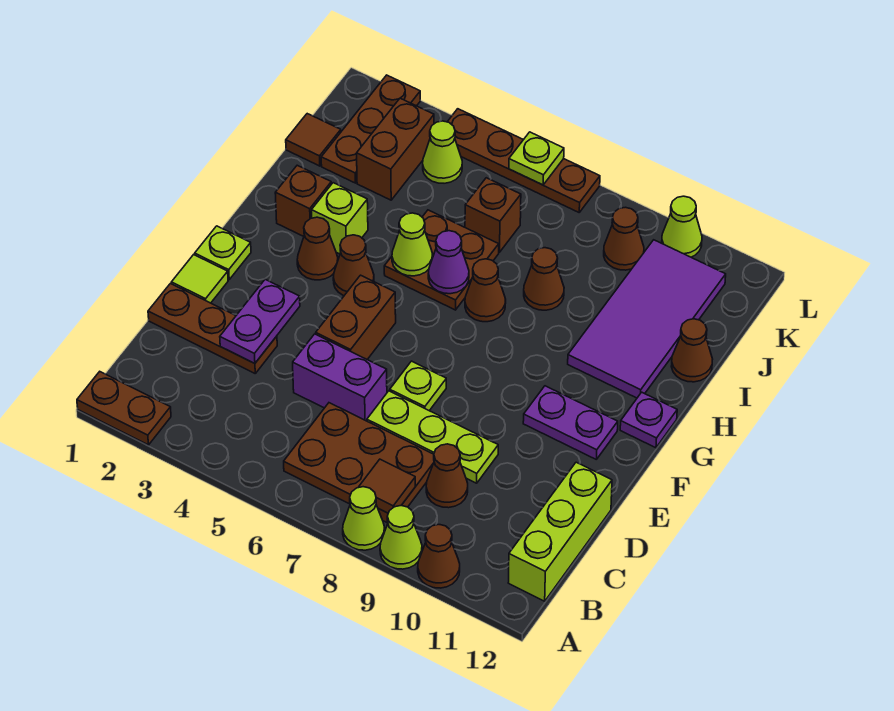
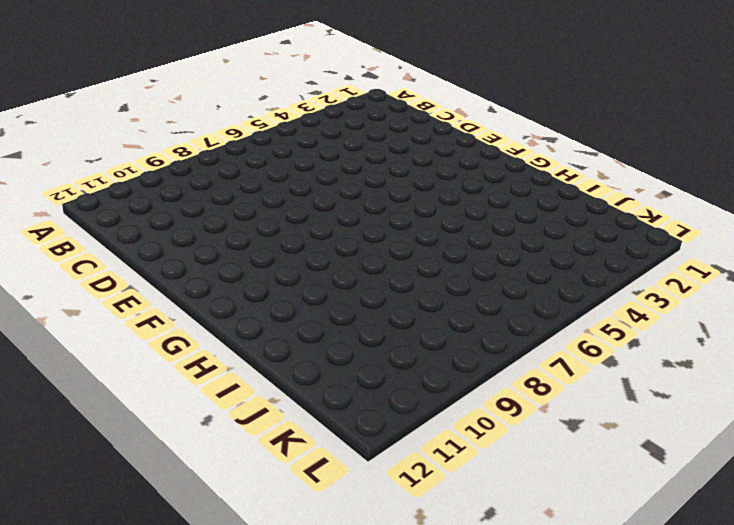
none -> brown 1x2 plate [77,372,171,445]
none -> lime 1x1 cone [343,487,385,550]
none -> lime 1x1 cone [380,505,422,569]
none -> brown 1x1 cone [418,525,460,588]

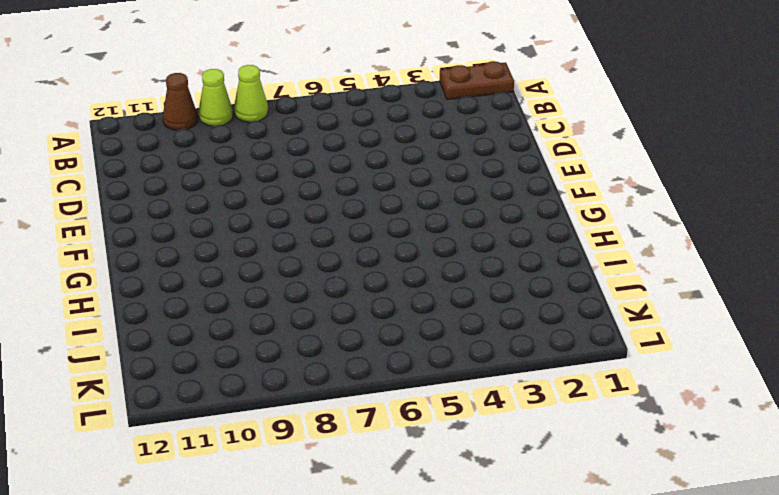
none -> brown 2x3 plate [284,403,434,523]
none -> lime 1x3 brick [508,462,612,601]
none -> brown 1x1 cone [426,444,468,508]
none -> brown 1x3 plate [148,284,277,373]

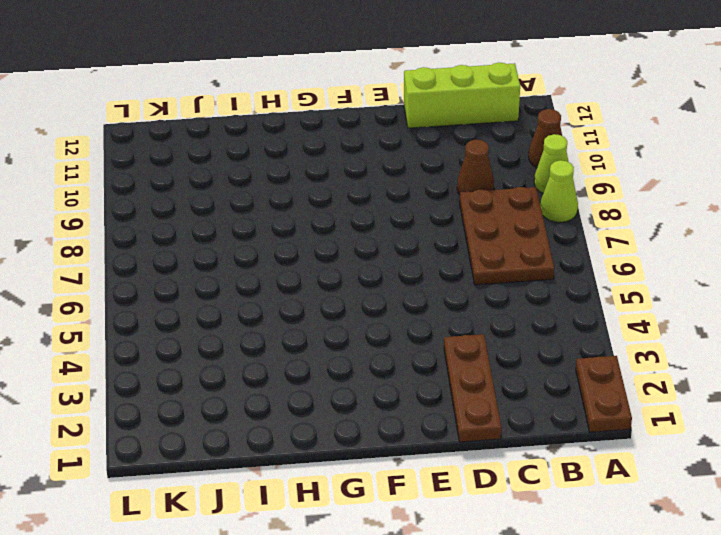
none -> purple 1x2 brick [293,334,387,421]
none -> lime 1x3 plate [367,391,498,483]
none -> lime 1x1 tile [171,255,228,303]
none -> brown 1x2 brick [316,275,396,359]

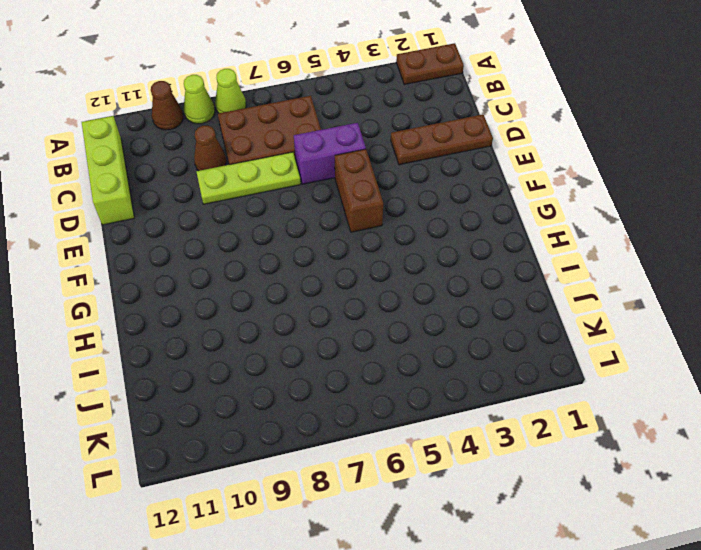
none -> lime 1x1 tile [171,255,228,303]
none -> lime 1x1 plate [390,361,446,411]
none -> lime 1x1 plate [195,226,251,279]
none -> purple 1x2 plate [523,386,618,459]

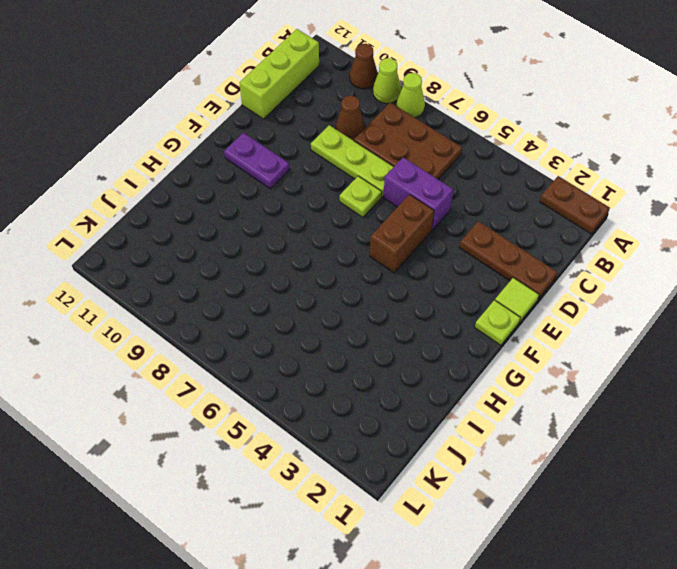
none -> brown 1x1 cone [297,217,338,280]
none -> brown 1x1 cone [333,235,374,296]
none -> purple 1x1 plate [620,392,677,448]
none -> brown 1x1 brick [275,165,331,236]

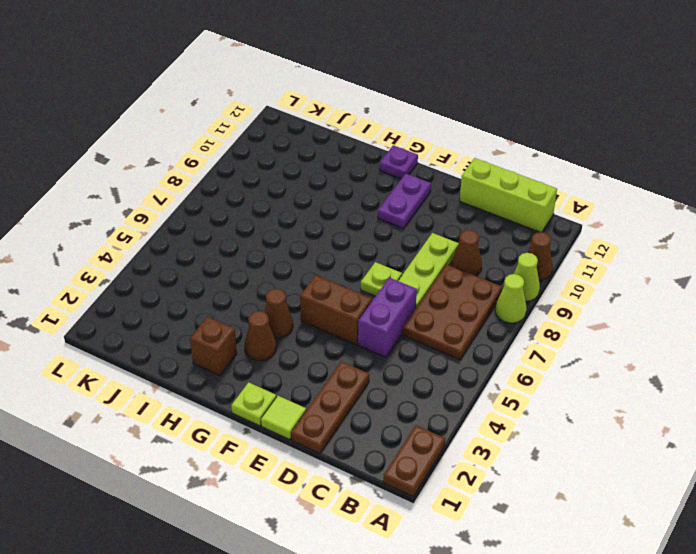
none -> lime 1x1 brick [312,183,368,254]
none -> brown 2x2 plate [384,210,499,310]
none -> brown 1x1 cone [465,259,506,322]
none -> purple 2x4 tile [568,240,726,398]

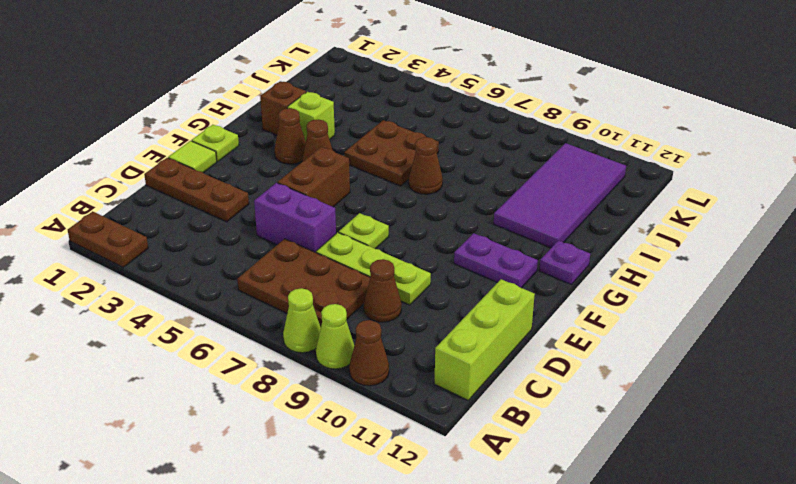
none -> brown 1x1 cone [524,248,564,310]
none -> brown 1x1 cone [671,319,713,382]
none -> brown 1x1 tile [286,114,341,166]
none -> brown 1x3 plate [321,75,420,183]

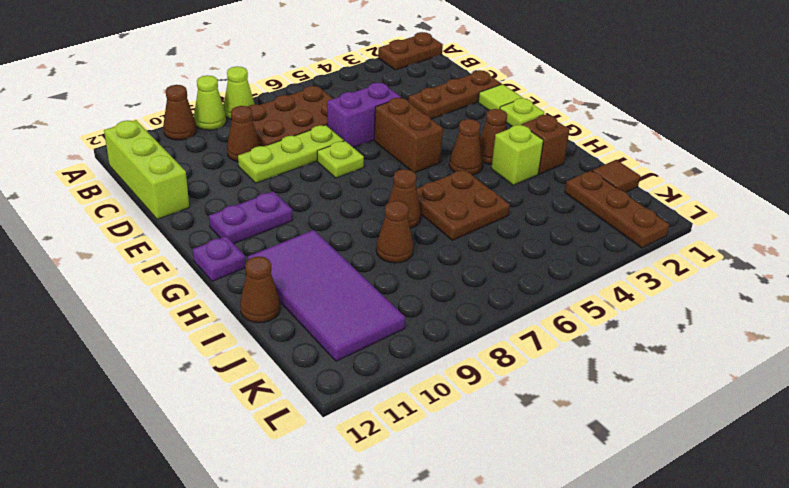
none -> brown 1x2 brick [357,98,434,200]
none -> brown 1x1 brick [465,178,521,252]
none -> lime 1x1 cone [423,121,462,183]
none -> brown 1x1 cone [604,207,644,270]

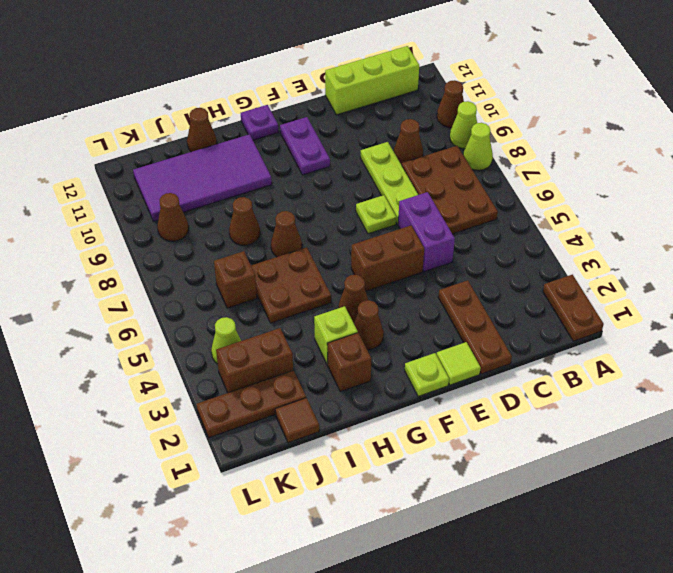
none -> brown 1x4 plate [447,109,600,212]
none -> lime 1x1 cone [662,196,702,257]
none -> brown 1x1 tile [358,459,415,513]
none -> purple 1x2 plate [220,279,300,364]

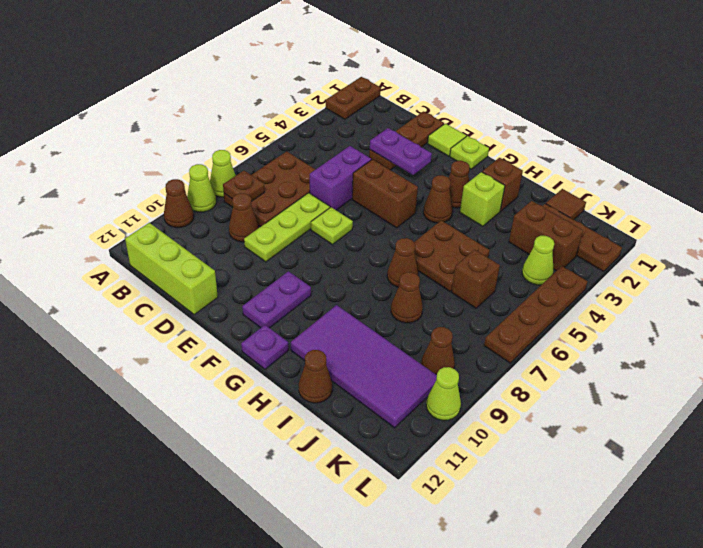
brown 1x1 plate [223,171,265,201] -> brown 1x1 tile [358,459,415,513]
none -> lime 1x1 cone [392,213,433,276]
none -> purple 1x1 cone [428,231,469,294]
none -> lime 1x1 plate [509,132,564,185]

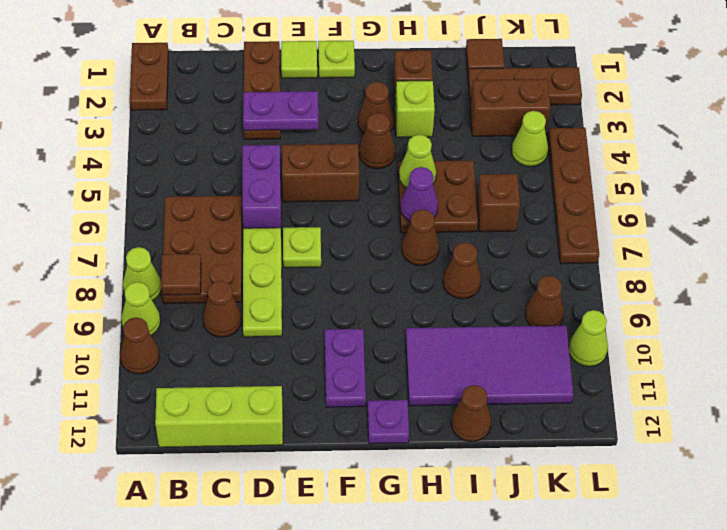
none -> lime 1x1 plate [509,132,564,185]

